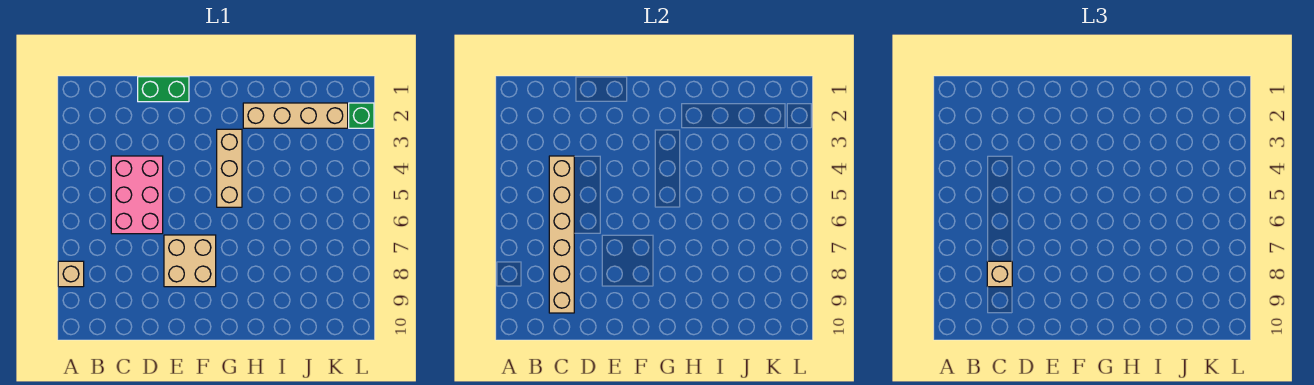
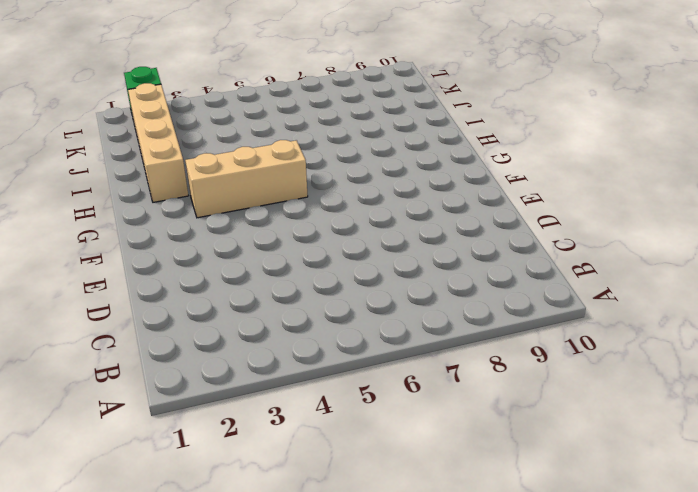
none -> tan 1x1 brick [58,261,84,287]
none -> pink 2x3 brick [111,156,163,234]

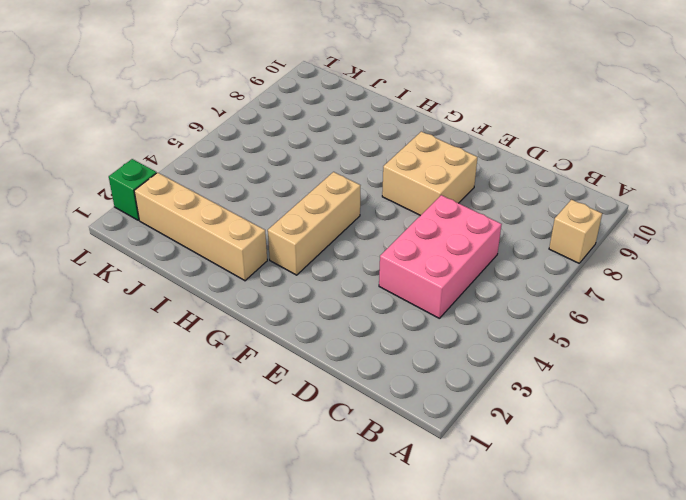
none -> green 1x2 brick [138,77,189,102]
none -> tan 1x6 brick [549,156,574,313]

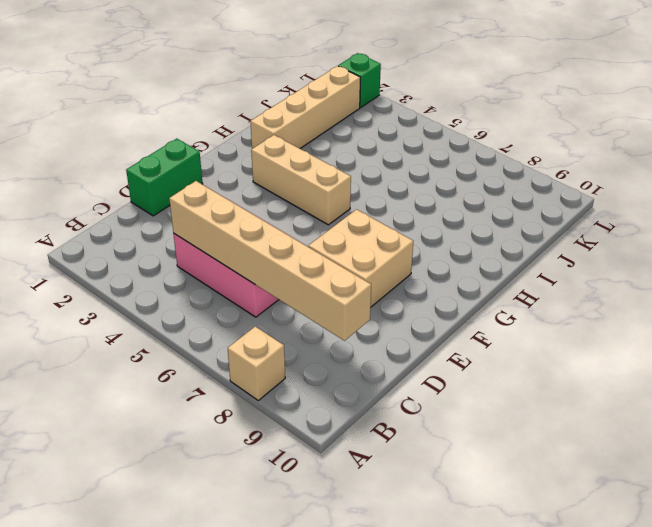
none -> tan 1x1 brick [987,261,1012,287]

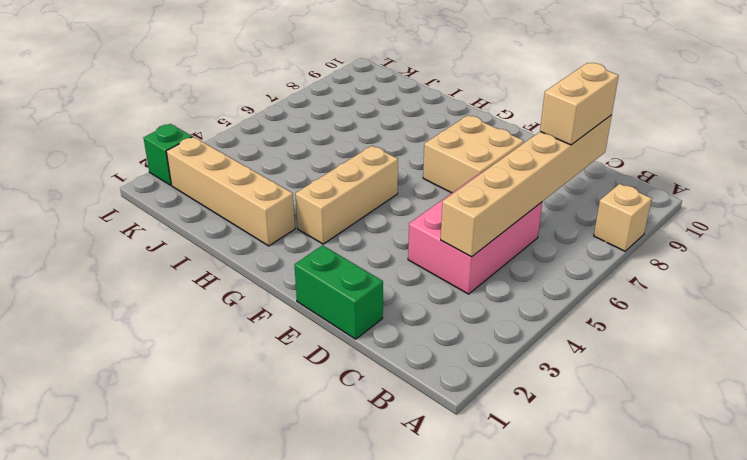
tan 1x2 brick [540,63,619,145] -> tan 1x1 brick [987,261,1012,287]

